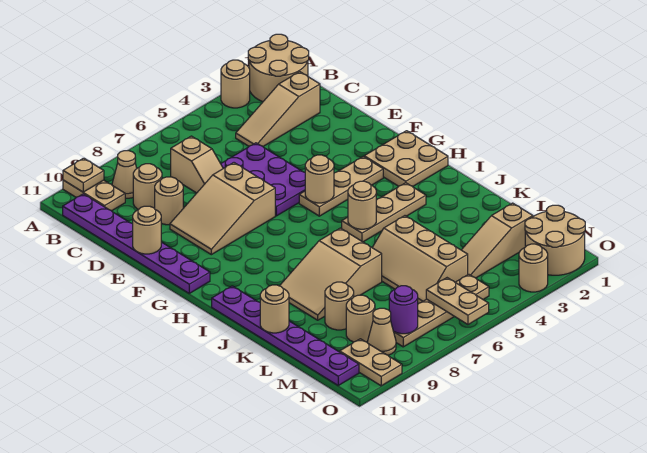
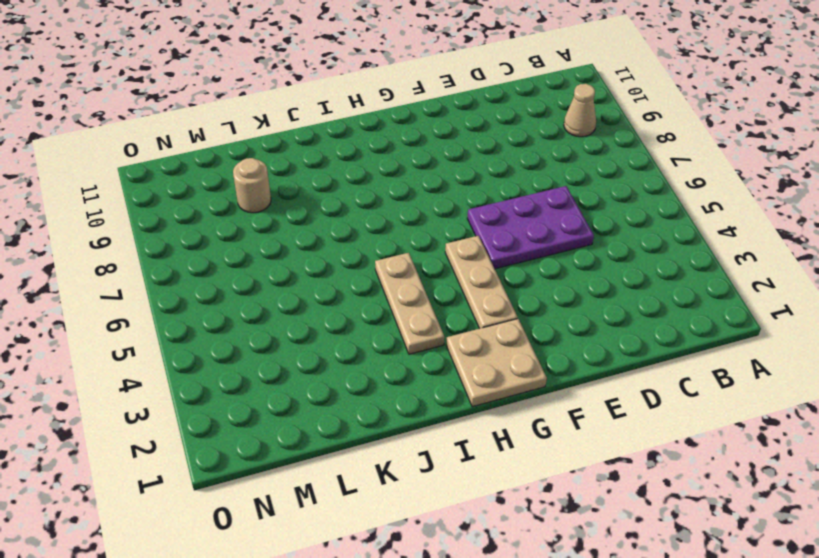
none -> tan 2x2 round brick [248,34,309,102]
none -> tan 1x1 round brick [221,60,250,108]
none -> tan 1x2 plate [63,180,125,211]
none -> purple 1x6 plate [63,194,210,293]

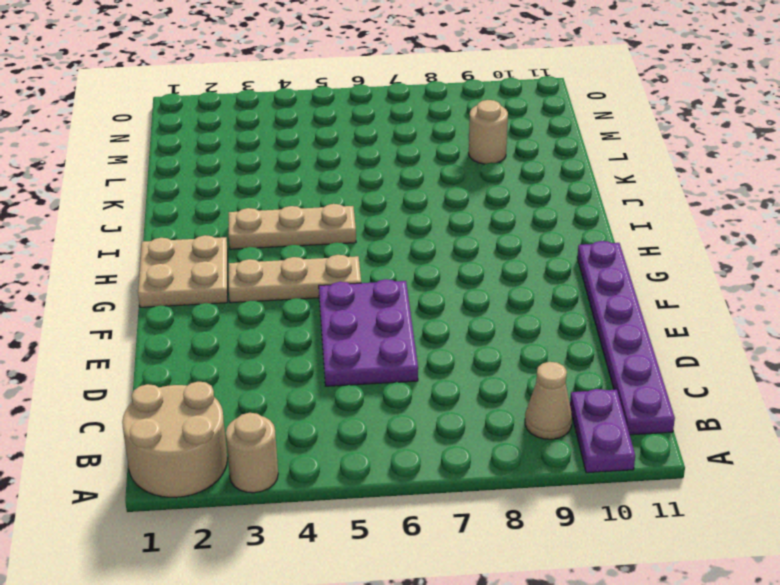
purple 1x2 plate [570,389,635,473] -> tan 1x2 plate [63,180,125,211]
none -> tan 1x3 slope [236,72,320,146]
none -> tan 1x2 slope [171,136,223,193]
none -> tan 1x1 round brick [133,164,162,210]
none -> tan 1x1 round brick [155,177,183,225]

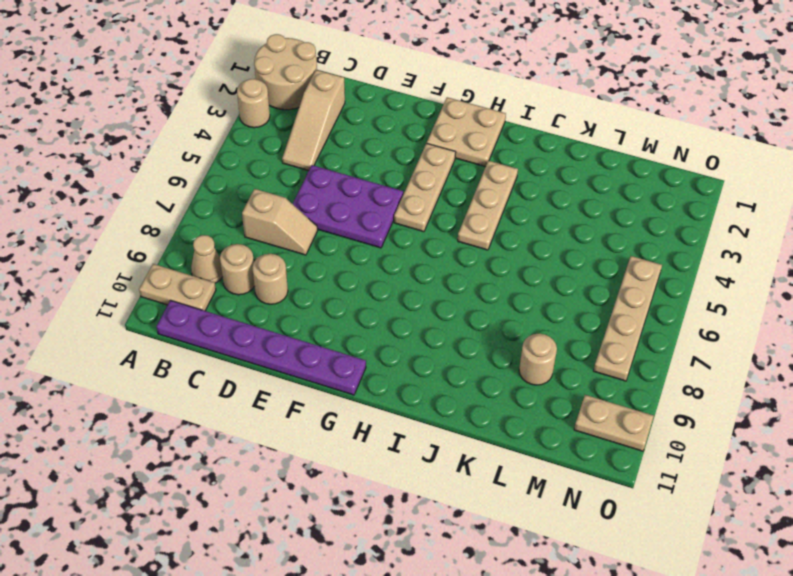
none -> tan 2x3 slope [170,163,275,255]
none -> purple 1x6 plate [212,286,359,385]
none -> tan 2x3 slope [280,228,382,320]
none -> tan 2x3 slope [372,216,468,304]

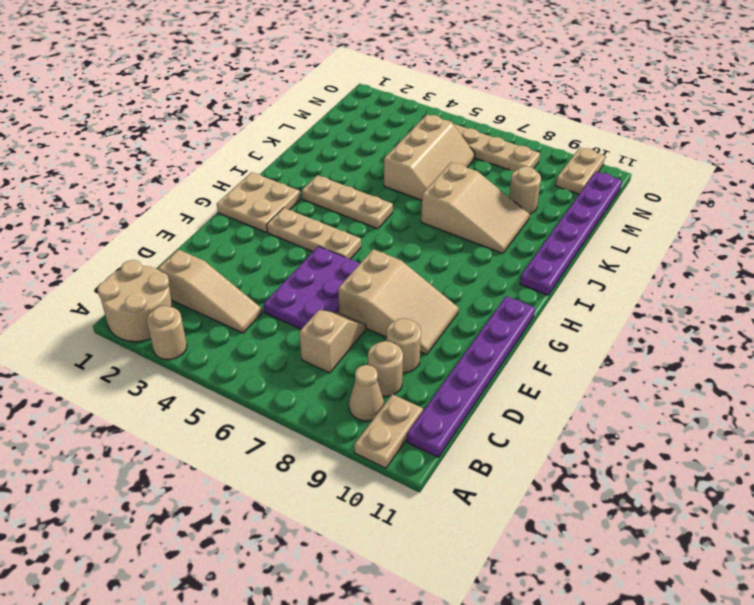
none -> tan 1x3 slope [462,203,533,278]
none -> tan 1x1 round brick [346,295,375,342]
none -> tan 2x2 round brick [525,205,585,275]
none -> tan 1x1 cone [368,308,396,355]

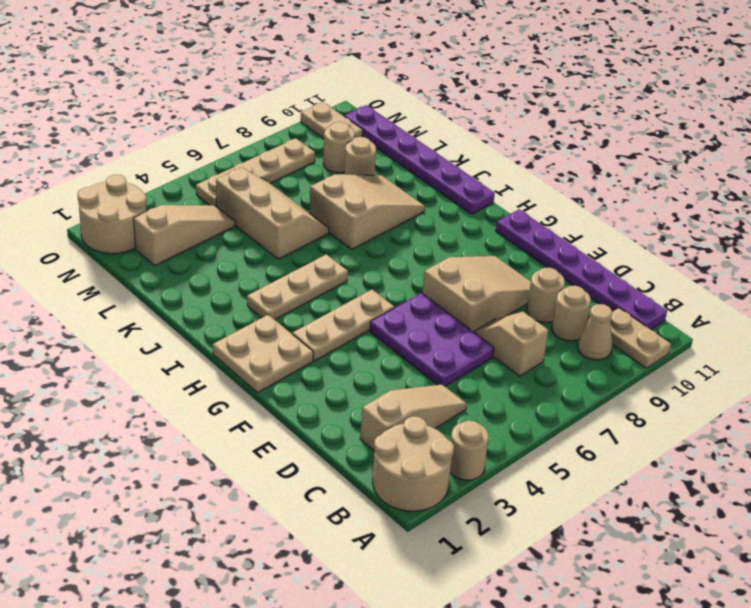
none -> tan 1x1 cone [368,308,396,355]
none -> tan 1x1 round brick [519,244,548,292]
none -> tan 1x1 plate [63,158,104,192]
none -> tan 1x1 round brick [133,206,161,254]

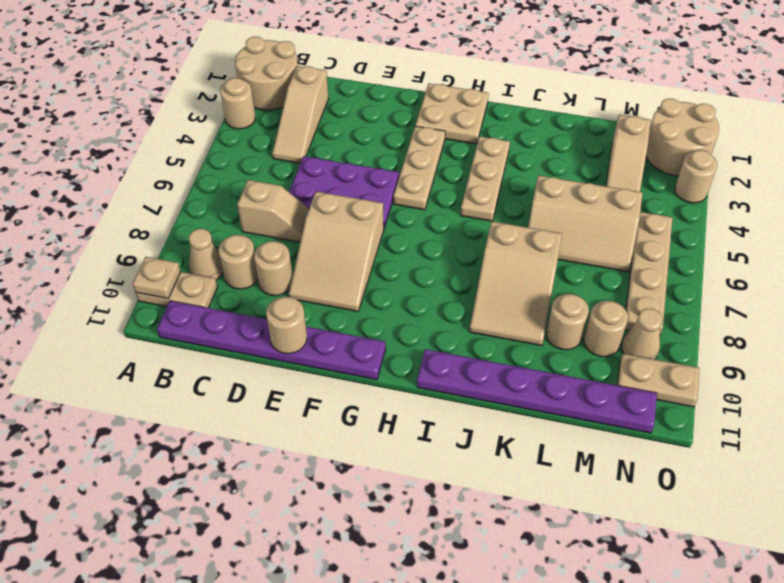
none -> tan 1x1 round brick [305,155,334,203]
none -> tan 1x1 round brick [348,181,376,229]
none -> tan 1x1 round brick [260,285,289,333]
none -> tan 1x2 plate [426,278,489,324]

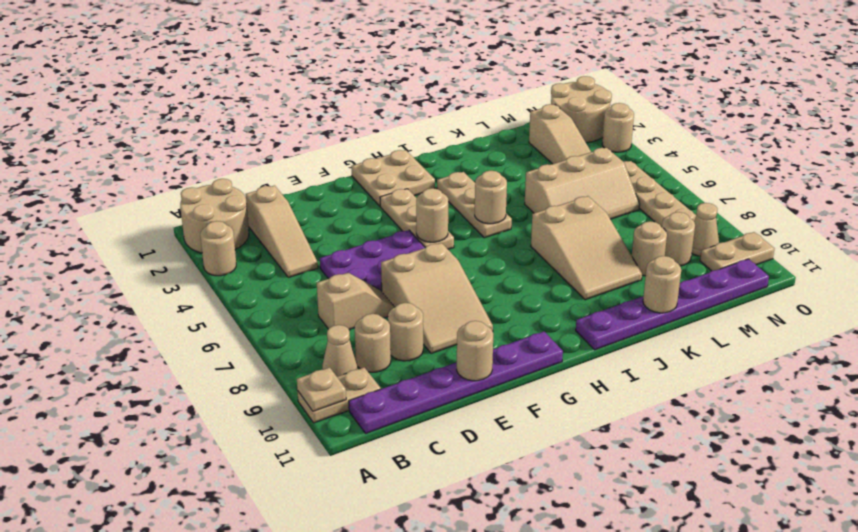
none -> tan 1x2 plate [426,278,489,324]
none -> purple 1x1 round brick [389,286,418,334]

